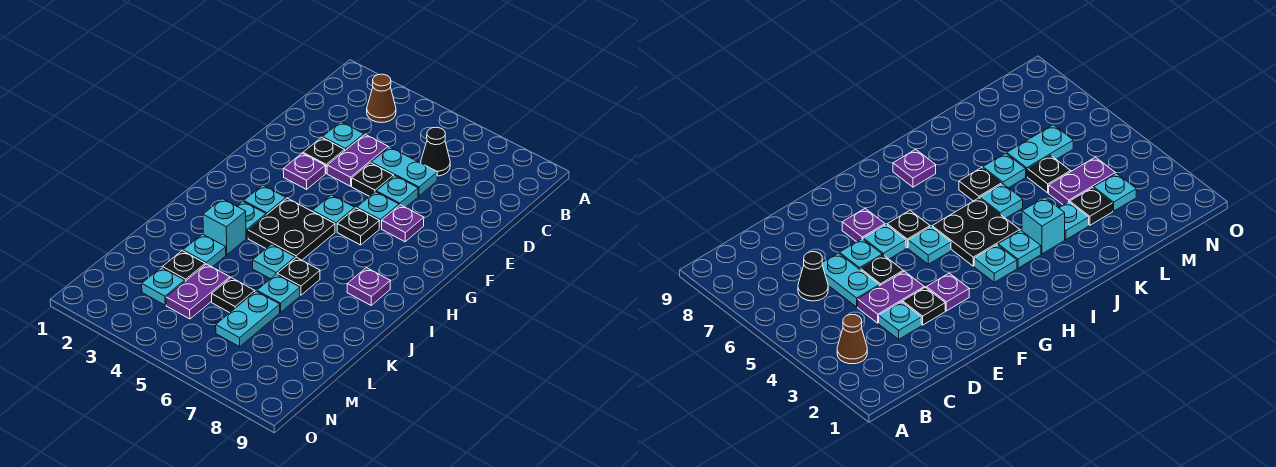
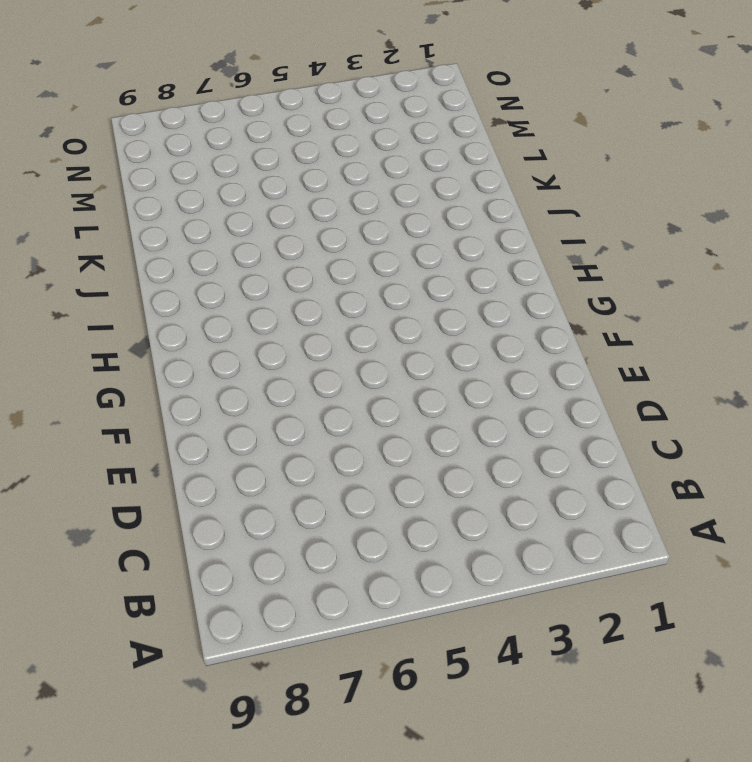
none -> brown 1x1 cone [367,74,396,122]
none -> black 1x1 cone [421,127,450,176]
none -> cyan 1x1 plate [323,122,364,150]

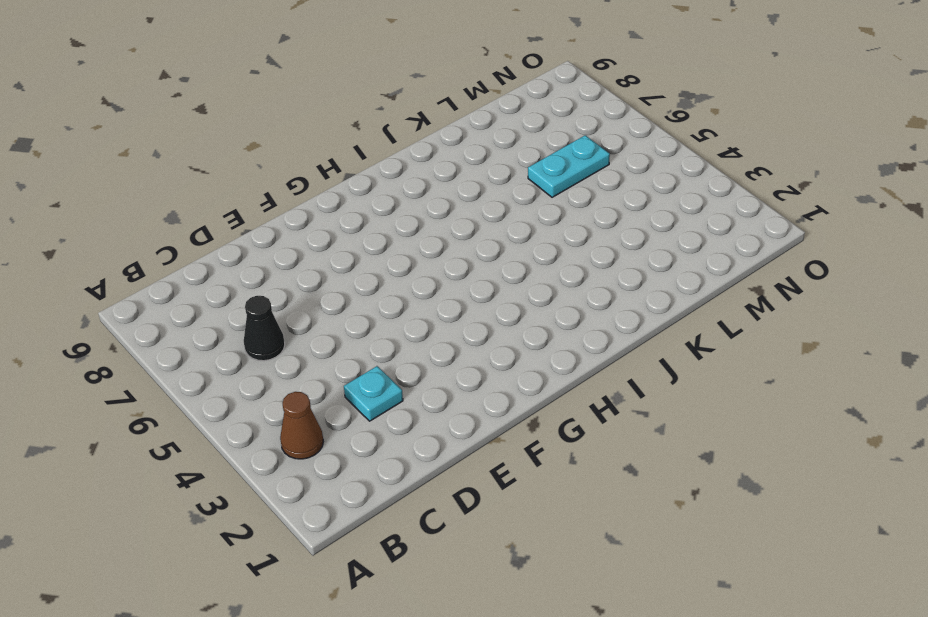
none -> purple 1x2 plate [327,134,388,186]
none -> cyan 1x2 plate [371,147,437,196]
none -> black 1x1 plate [303,137,345,173]

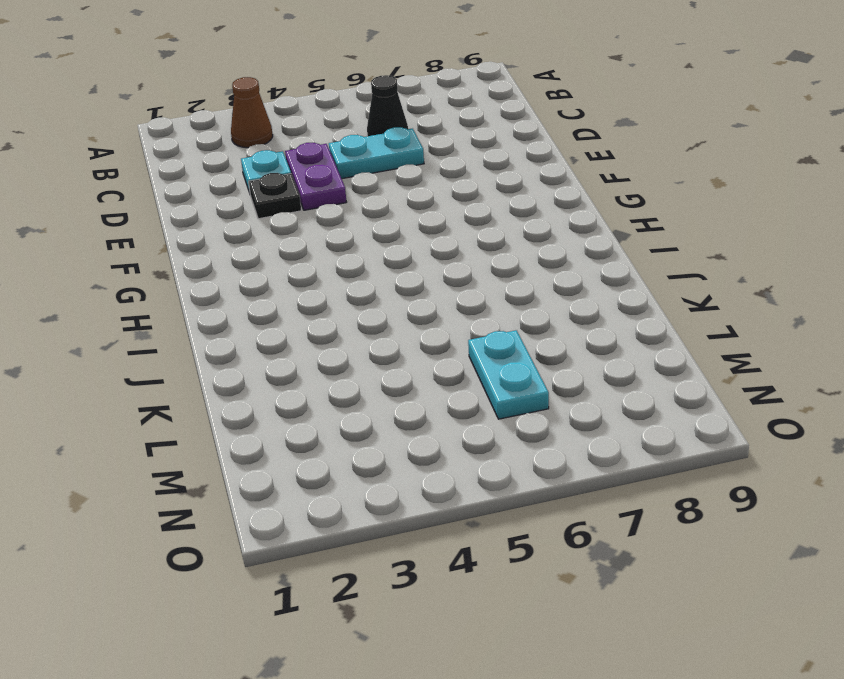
none -> black 1x1 plate [352,163,394,196]
none -> cyan 1x1 plate [376,176,418,207]
none -> purple 1x1 plate [283,153,325,189]

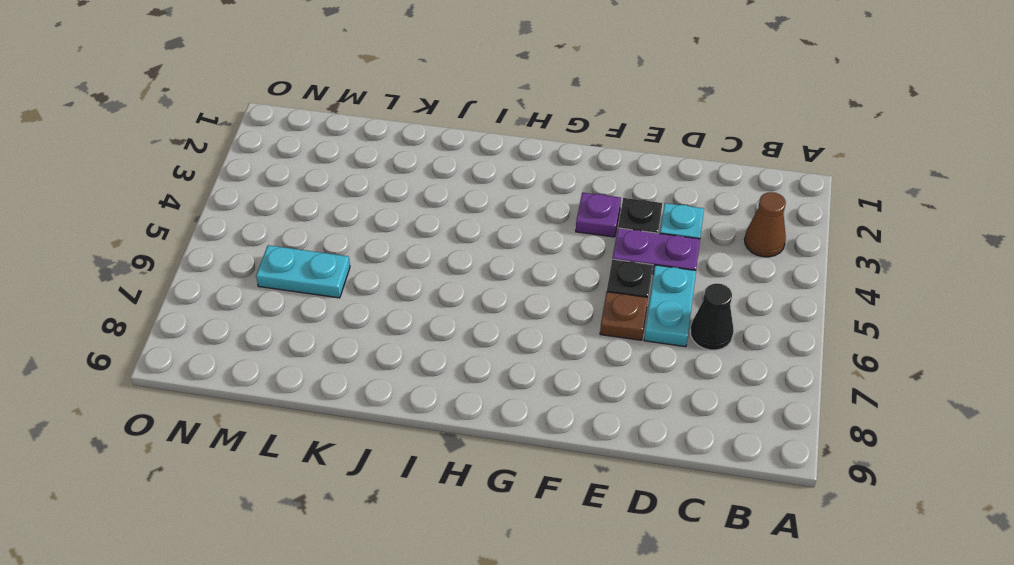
brown 1x1 plate [600,292,648,340] -> cyan 1x1 plate [376,176,418,207]
none -> cyan 1x1 plate [357,192,399,228]
none -> purple 1x1 plate [382,205,424,242]
none -> cyan 1x1 plate [313,195,355,232]

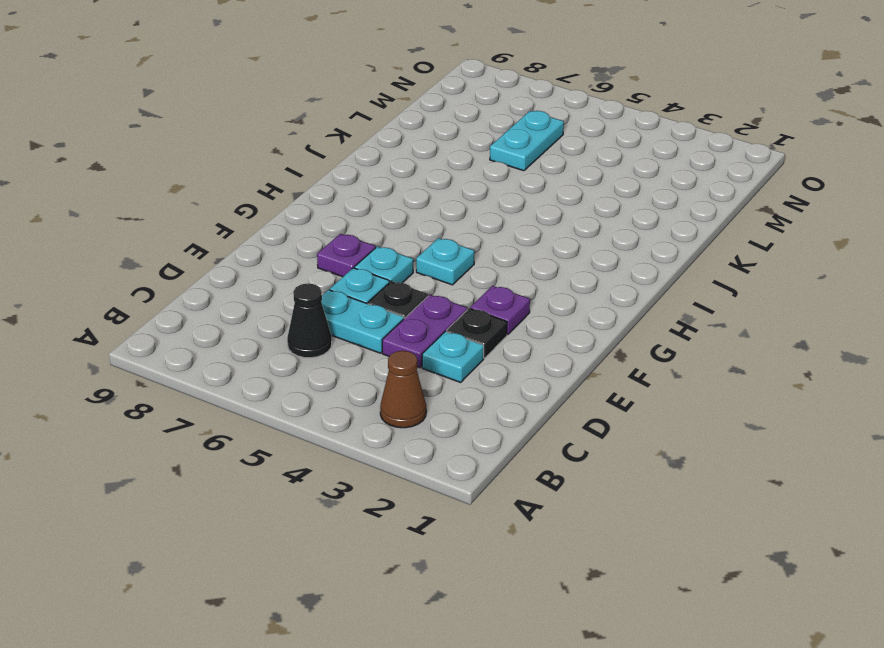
none -> black 1x1 plate [337,208,379,245]
none -> cyan 1x1 plate [244,185,286,215]
none -> black 2x2 plate [248,198,335,260]

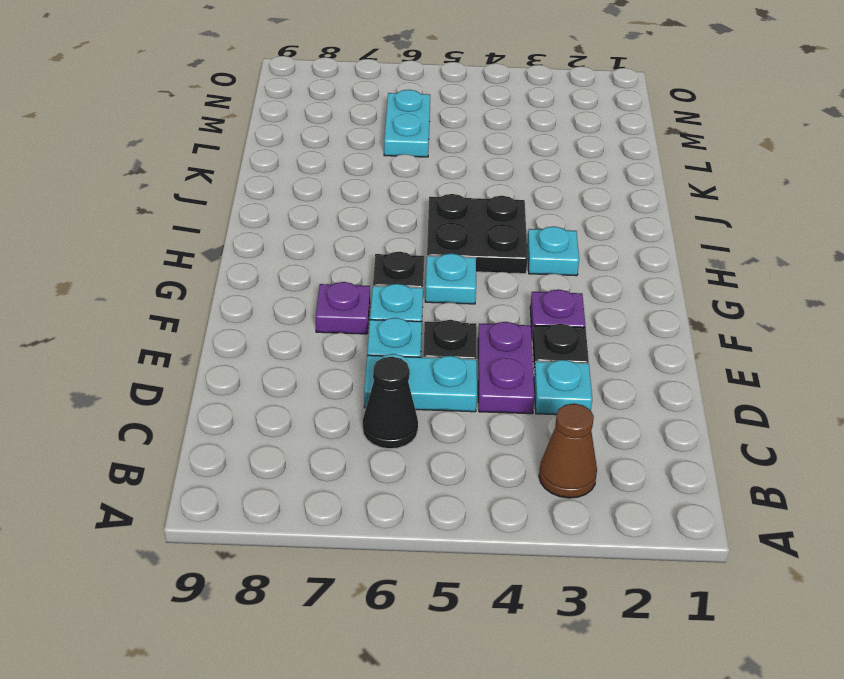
none -> cyan 1x1 plate [237,201,266,238]
none -> purple 1x1 plate [347,268,390,305]
none -> cyan 1x1 brick [203,199,246,255]

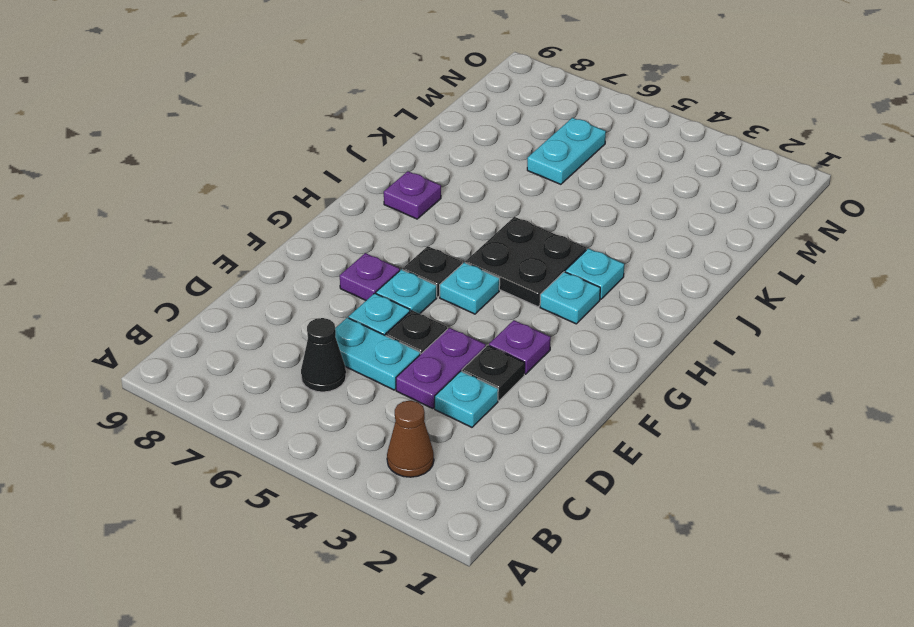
none -> cyan 1x1 brick [203,199,246,255]
none -> cyan 1x1 plate [252,244,295,279]
none -> black 1x1 plate [277,257,320,295]

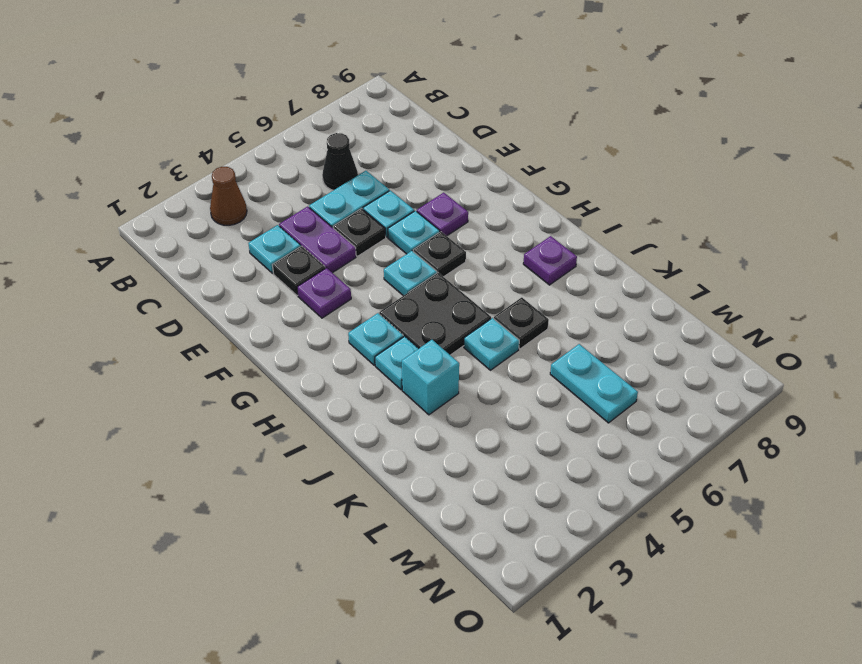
none -> cyan 1x1 plate [183,234,226,267]
none -> cyan 1x1 plate [257,274,300,312]
none -> black 1x1 plate [162,251,205,281]

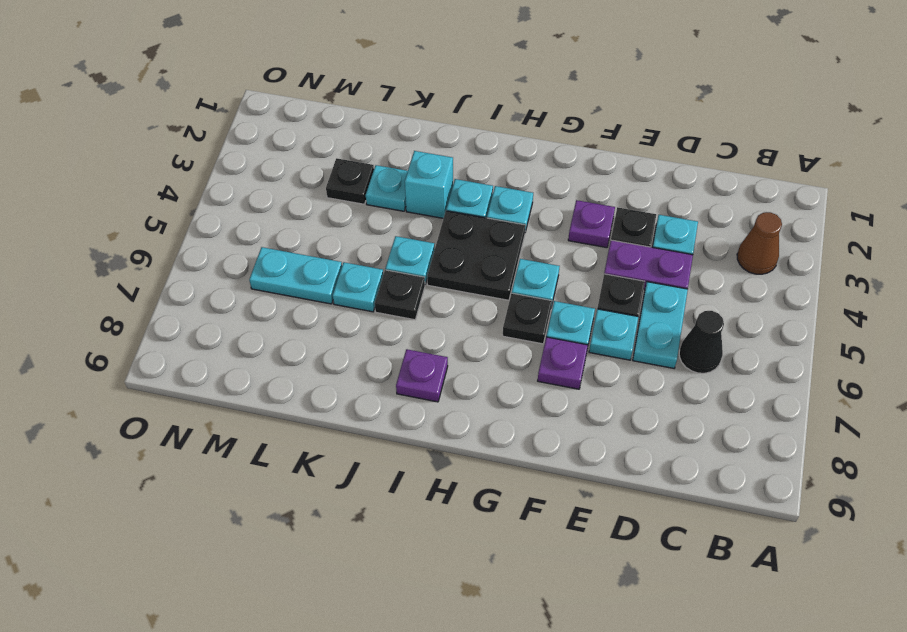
none -> purple 1x2 plate [166,264,230,319]
none -> black 1x1 plate [212,278,255,313]
none -> cyan 1x1 plate [142,268,185,305]

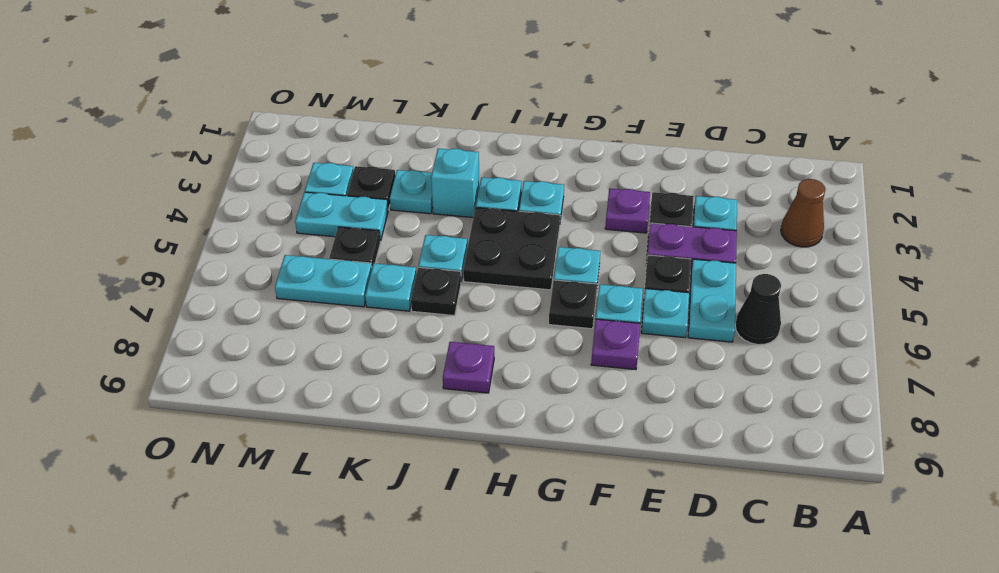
cyan 1x2 plate [295,192,388,241] -> purple 1x2 plate [166,264,230,319]

